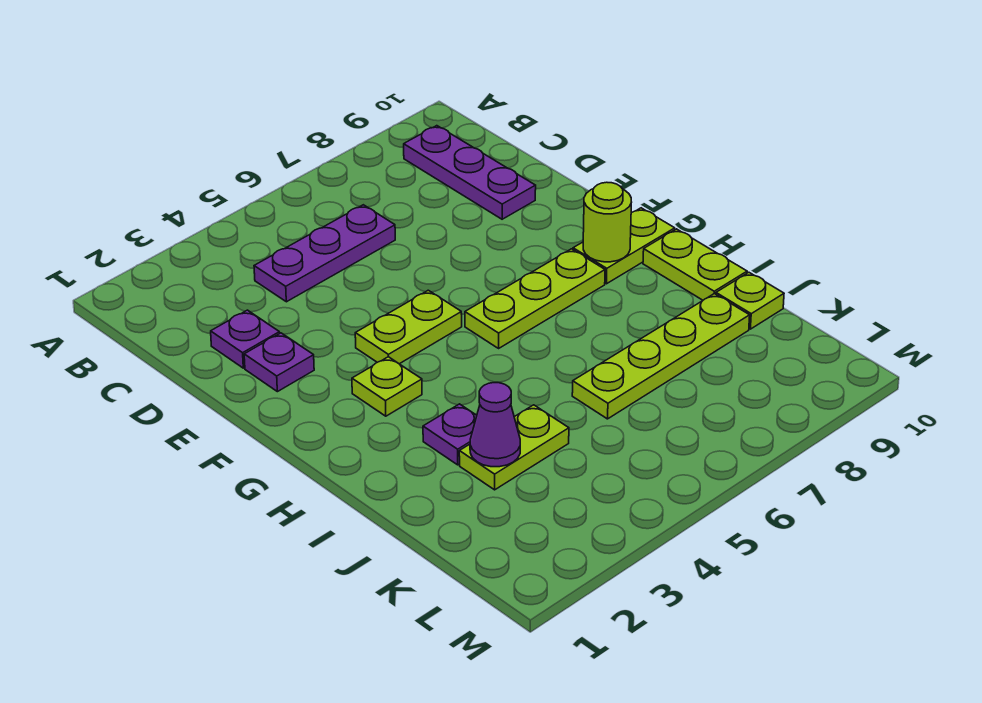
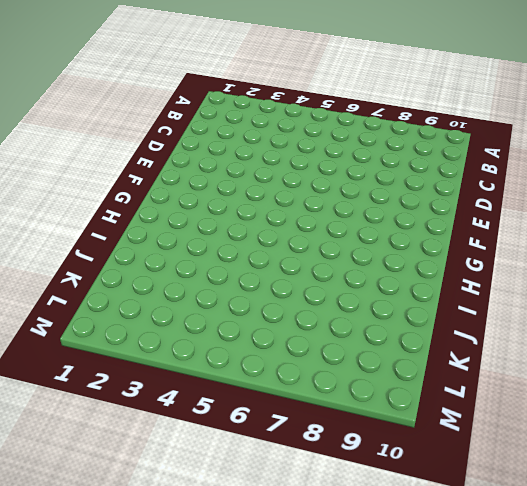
none -> purple 1x3 plate [404,126,536,219]
none -> purple 1x3 plate [254,205,395,302]
none -> purple 1x1 plate [211,310,280,368]

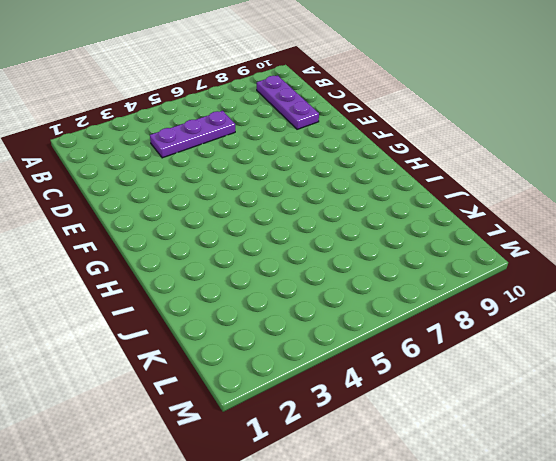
none -> purple 1x1 plate [211,310,280,368]
none -> purple 1x1 plate [244,333,314,392]
none -> lime 1x2 plate [355,290,462,364]

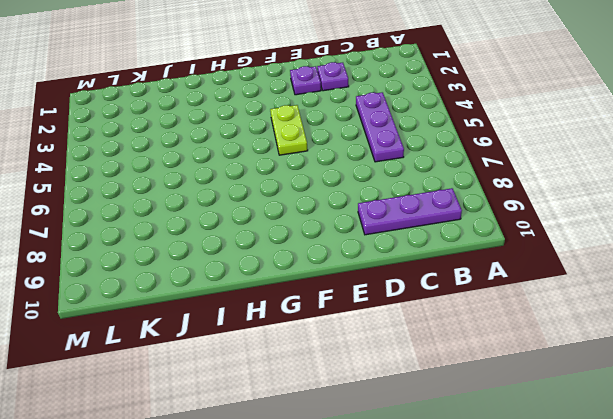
none -> lime 1x1 plate [352,357,422,416]
none -> lime 1x3 plate [465,249,605,348]
none -> lime 1x2 plate [573,208,675,284]

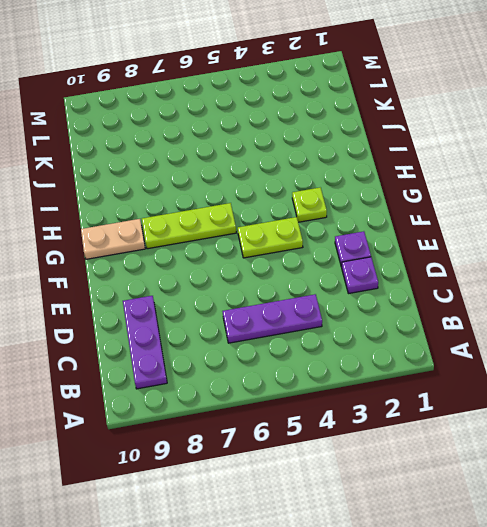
tan 1x2 plate [81,219,145,259] -> lime 1x2 plate [573,208,675,284]
none -> lime 1x2 plate [643,229,747,300]
none -> purple 1x1 plate [423,404,477,465]
none -> lime 1x2 plate [459,405,569,490]

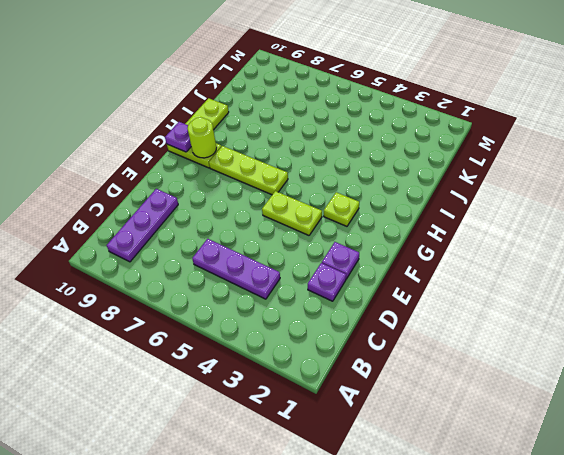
purple 1x1 plate [165,122,191,152] -> purple 1x1 plate moved to [423,404,477,465]
none -> lime 1x2 plate [459,405,569,490]
none -> lime 1x4 plate [572,294,750,419]
none -> lime 1x1 plate [716,272,784,329]

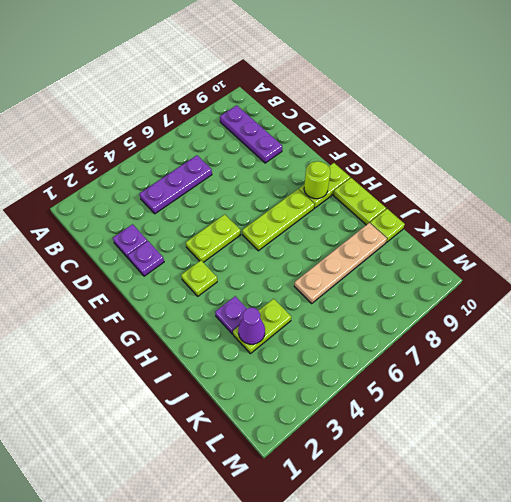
tan 1x4 plate [294,223,387,303] -> lime 1x4 plate [572,294,750,419]

